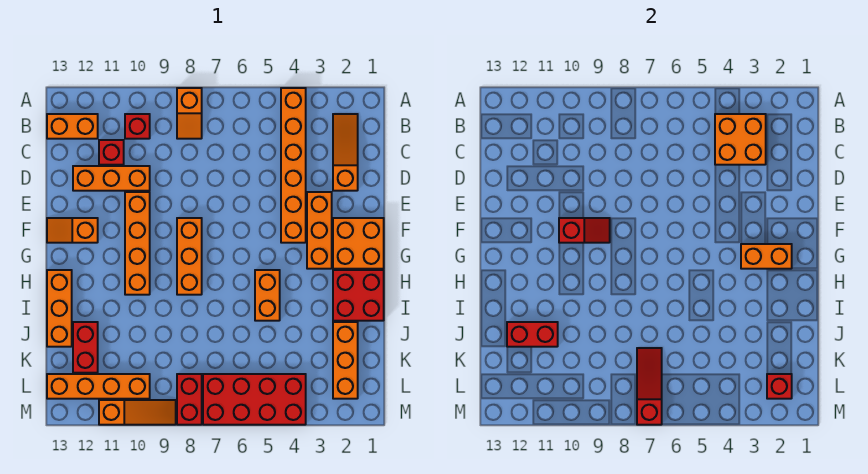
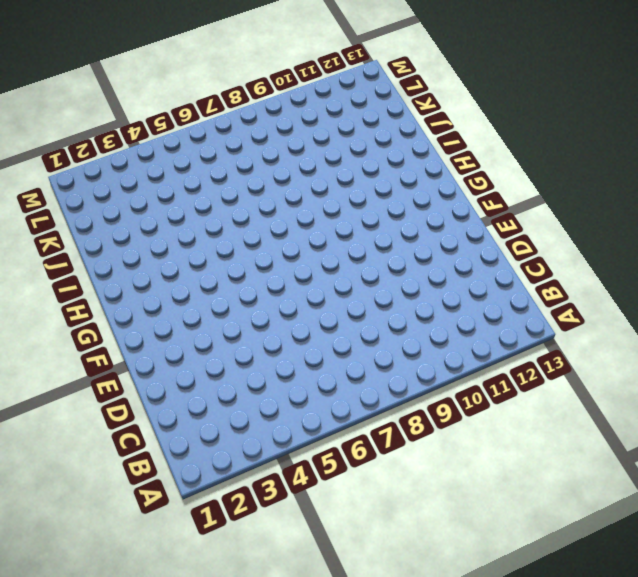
none -> orange 1x6 brick [281,88,306,243]
none -> orange 1x2 slope [177,88,202,139]
none -> orange 1x3 slope [333,114,358,191]

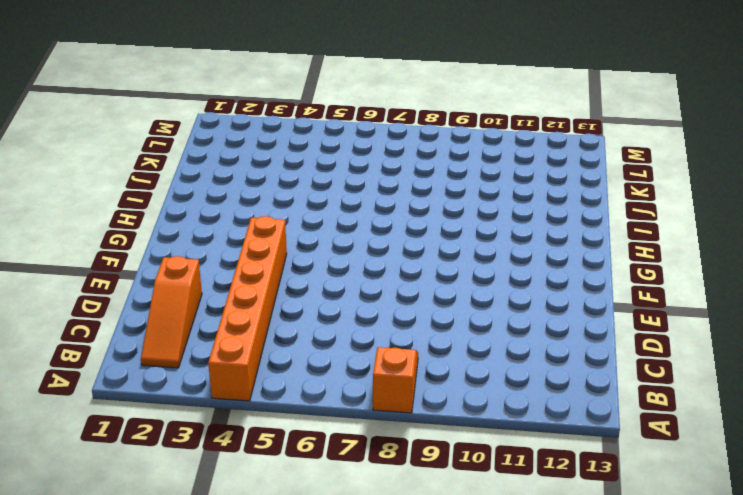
none -> red 1x1 brick [125,114,150,139]
none -> orange 1x2 brick [47,114,98,139]
none -> red 1x1 brick [99,140,124,165]

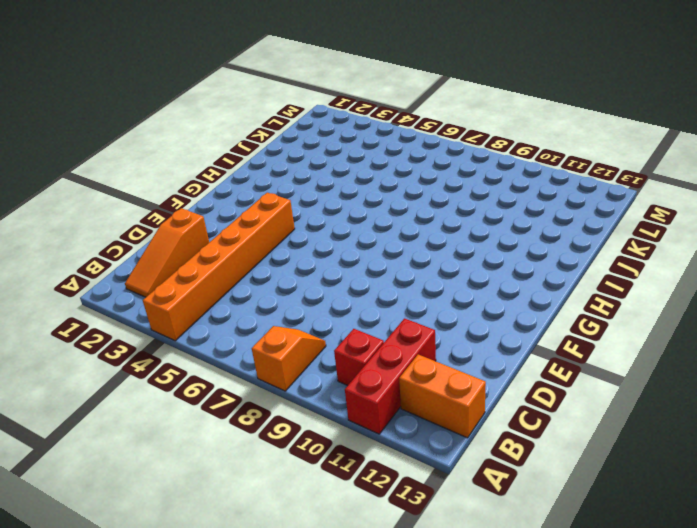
red 1x3 brick [345,318,436,434] -> red 1x1 brick [99,140,124,165]
none -> orange 1x3 brick [73,166,150,191]
none -> orange 1x3 brick [307,192,332,269]
none -> orange 1x4 brick [125,192,150,295]

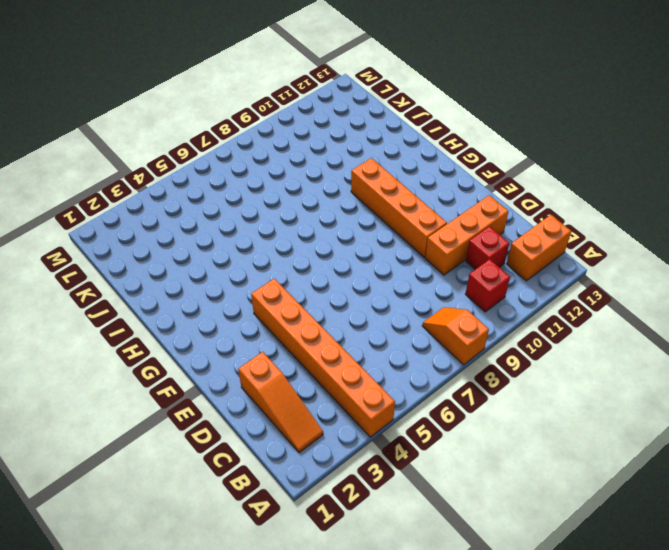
none -> orange 1x3 brick [307,192,332,269]
none -> orange 2x2 brick [333,218,384,269]
none -> orange 1x3 brick [177,218,202,295]

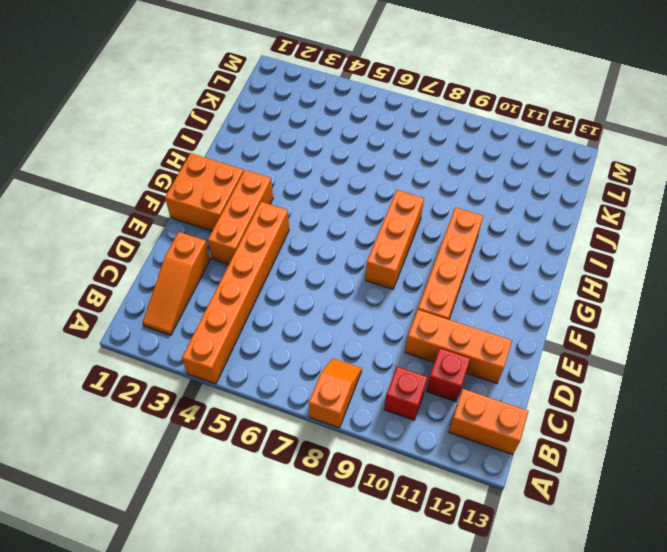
none -> orange 1x2 slope [47,218,98,243]
none -> red 2x2 brick [333,270,384,321]
none -> orange 1x2 brick [255,270,280,321]

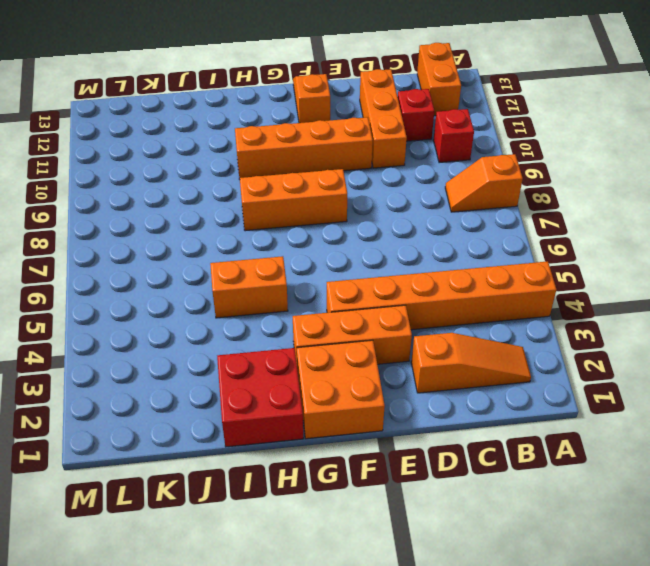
none -> orange 1x3 brick [47,270,72,347]
none -> orange 1x3 brick [333,322,358,399]
none -> red 1x2 brick [73,322,98,373]

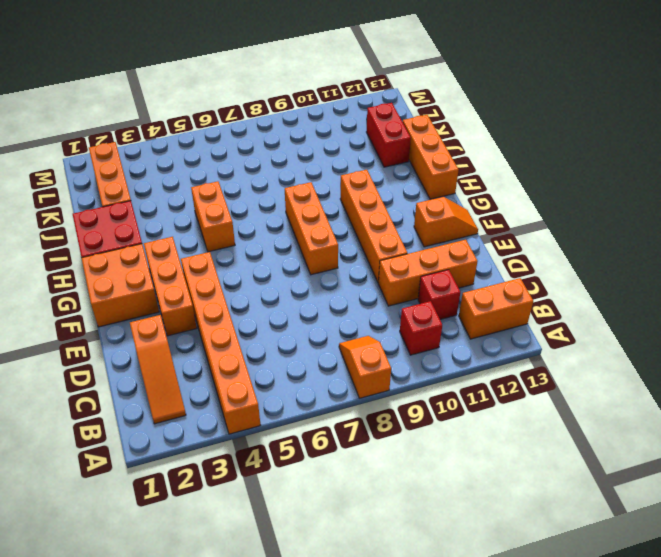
none -> red 2x4 brick [203,374,306,425]
none -> red 1x2 brick [177,374,202,425]
none -> orange 1x4 brick [47,374,150,399]

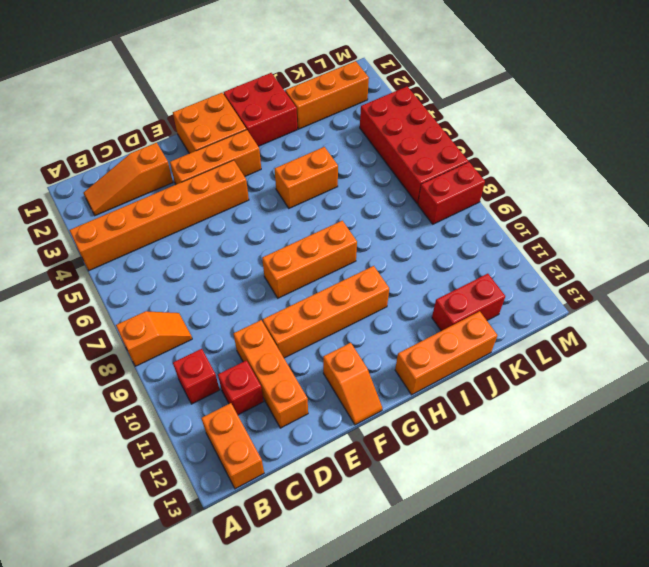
none -> orange 1x4 brick [47,374,150,399]
none -> orange 1x3 slope [99,400,176,425]
none -> orange 2x2 brick [715,114,766,165]

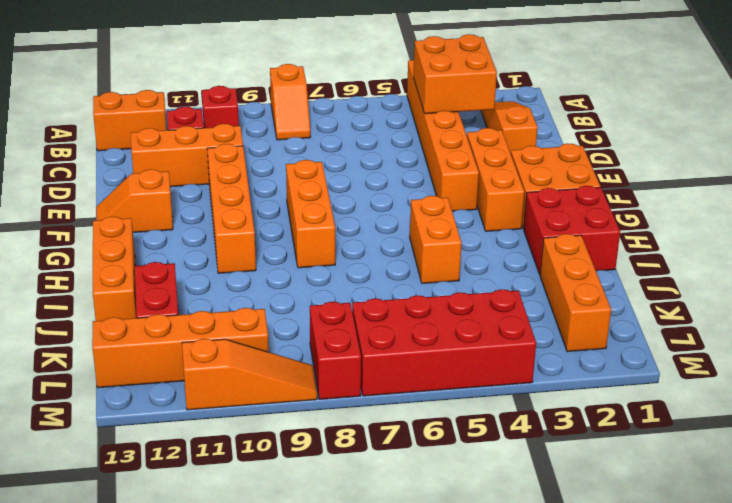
none -> red 1x2 slope [559,218,610,243]
none -> orange 1x2 brick [741,244,792,269]
none -> red 1x2 brick [507,322,558,347]

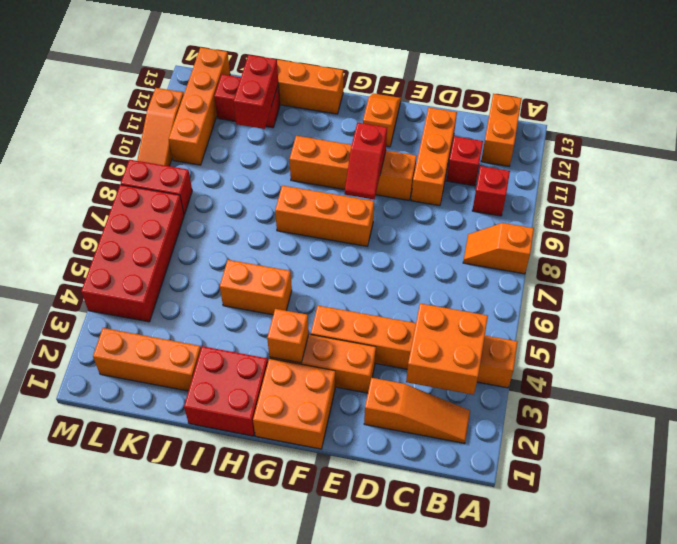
orange 1x1 brick [267,309,309,363] -> orange 1x2 brick [741,244,792,269]
none -> red 1x3 slope [637,348,662,425]
none -> red 1x1 brick [767,374,792,399]

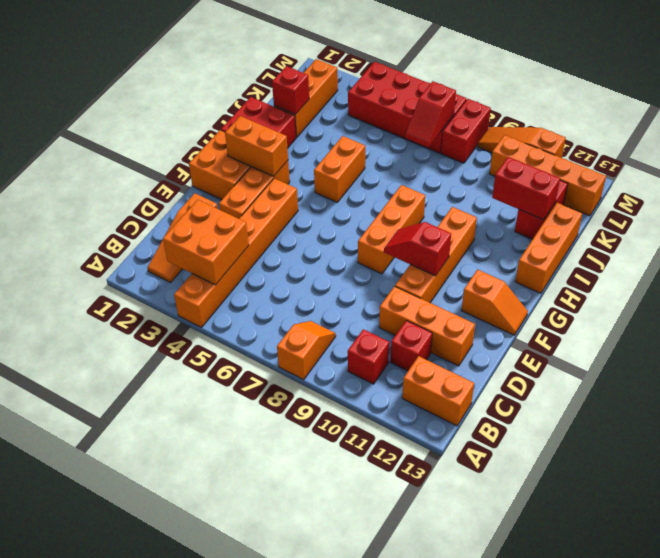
red 1x1 brick [272,66,309,114] -> red 1x1 brick moved to [767,374,792,399]
red 1x2 slope [405,81,456,147] -> red 1x3 slope [637,348,662,425]

